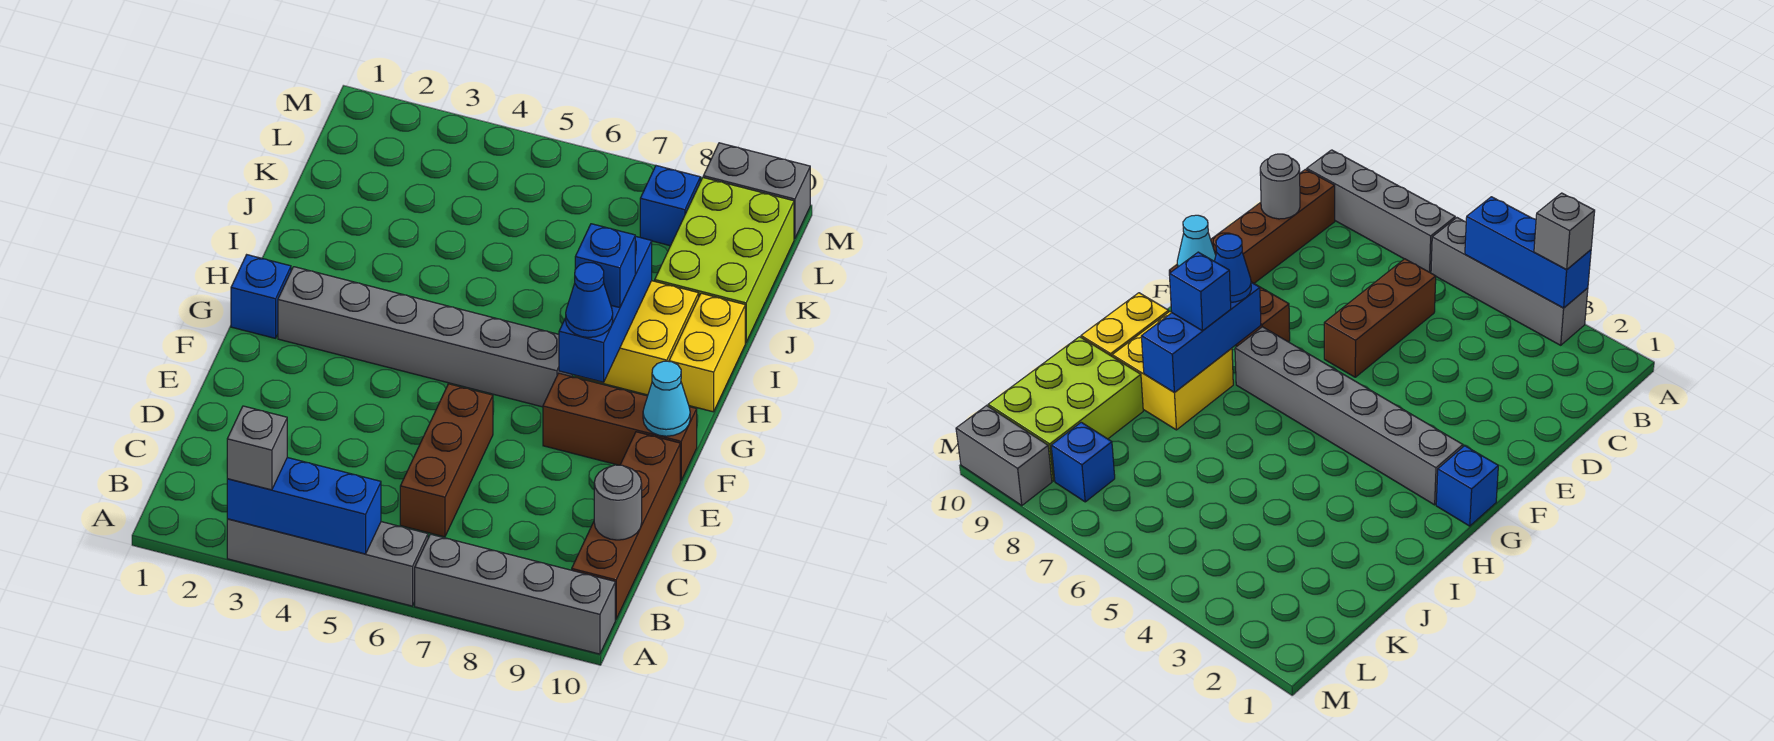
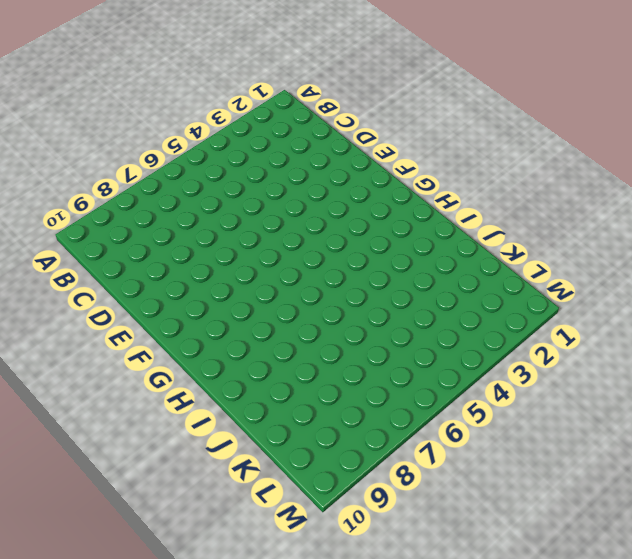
none -> grey 1x4 brick [227,519,428,606]
none -> grey 1x4 brick [415,534,615,654]
none -> brown 1x4 brick [572,432,680,619]

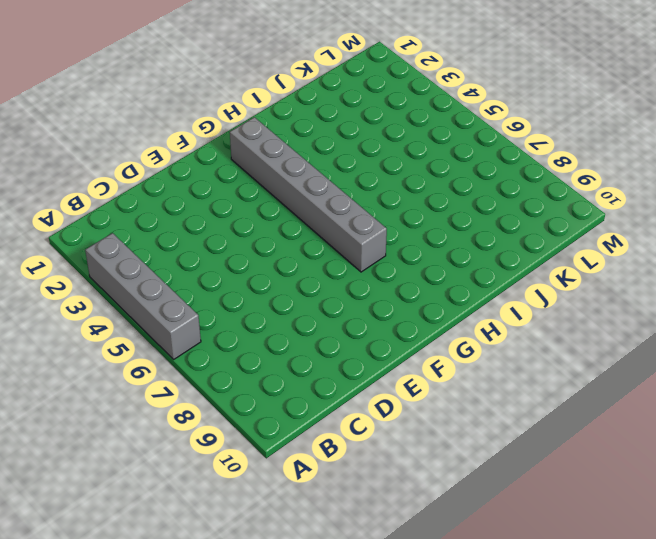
none -> grey 1x4 brick [415,534,615,654]
none -> brown 1x4 brick [572,432,680,619]
none -> brown 1x3 brick [400,384,493,537]

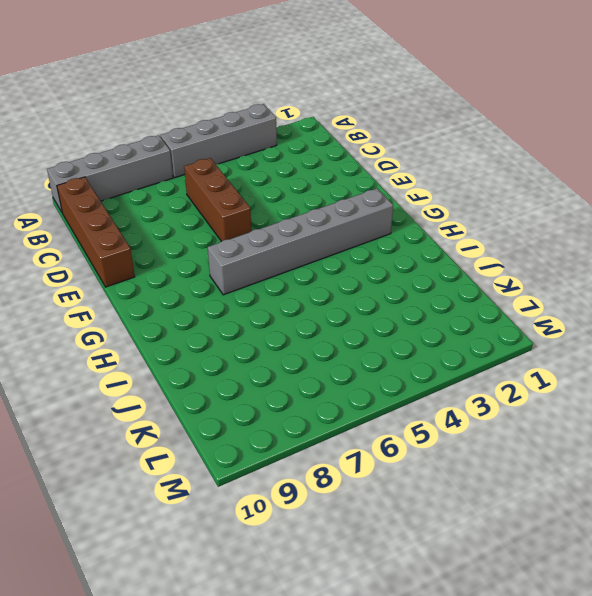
none -> brown 1x3 brick [543,373,697,481]
none -> blue 1x1 brick [231,255,291,338]
none -> yellow 2x2 brick [575,281,699,395]

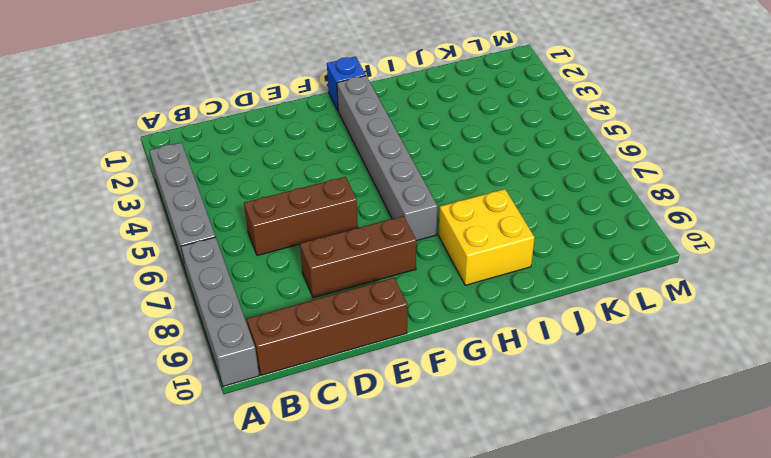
brown 1x3 brick [300,216,416,298] -> brown 1x3 brick turned to [543,373,697,481]
none -> yellow 1x2 brick [669,293,745,412]
none -> lime 2x3 brick [655,178,794,343]
none -> blue 1x1 brick [640,166,700,246]

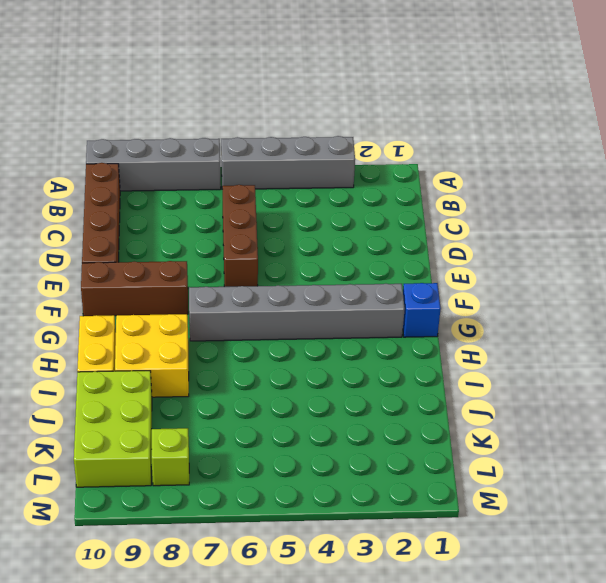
lime 1x1 brick [152,428,189,486] -> blue 1x1 brick [640,166,700,246]
none -> grey 1x2 brick [703,143,810,239]
none -> blue 1x3 brick [227,457,381,554]
none -> grey 1x1 round brick [594,465,642,540]

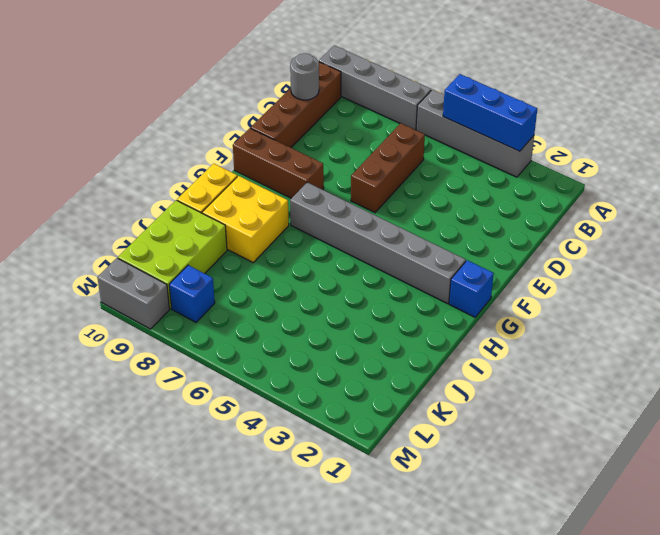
none -> cyan 1x1 cone [643,361,690,436]
none -> blue 1x3 brick [559,236,652,382]
none -> grey 1x1 brick [227,406,287,490]

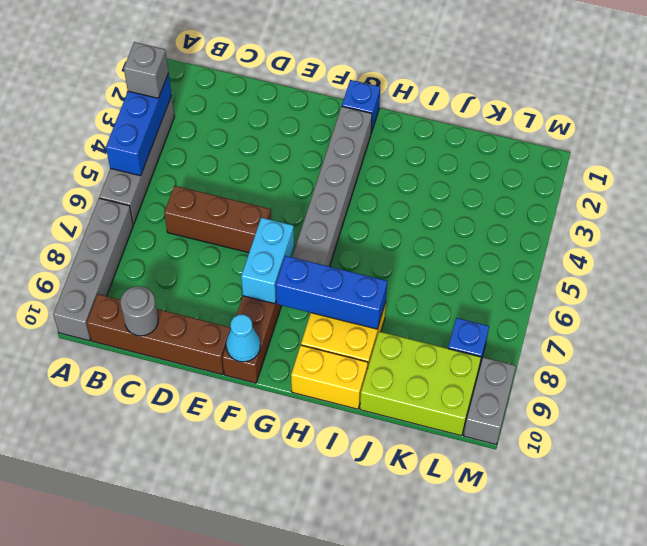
cyan 1x2 brick [241,218,294,304] -> none
none -> blue 1x1 cone [566,263,613,338]
none -> blue 1x1 brick [575,224,635,308]

